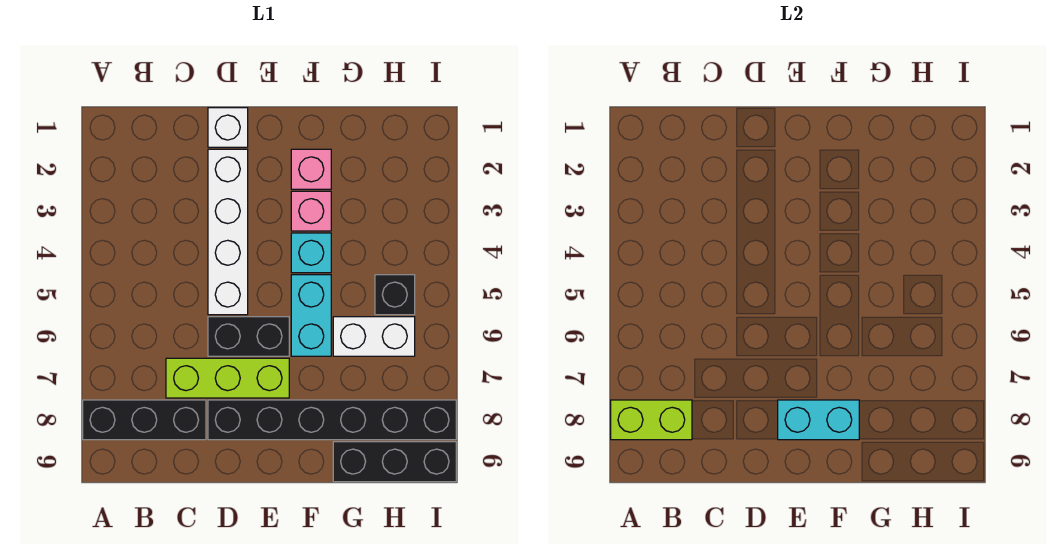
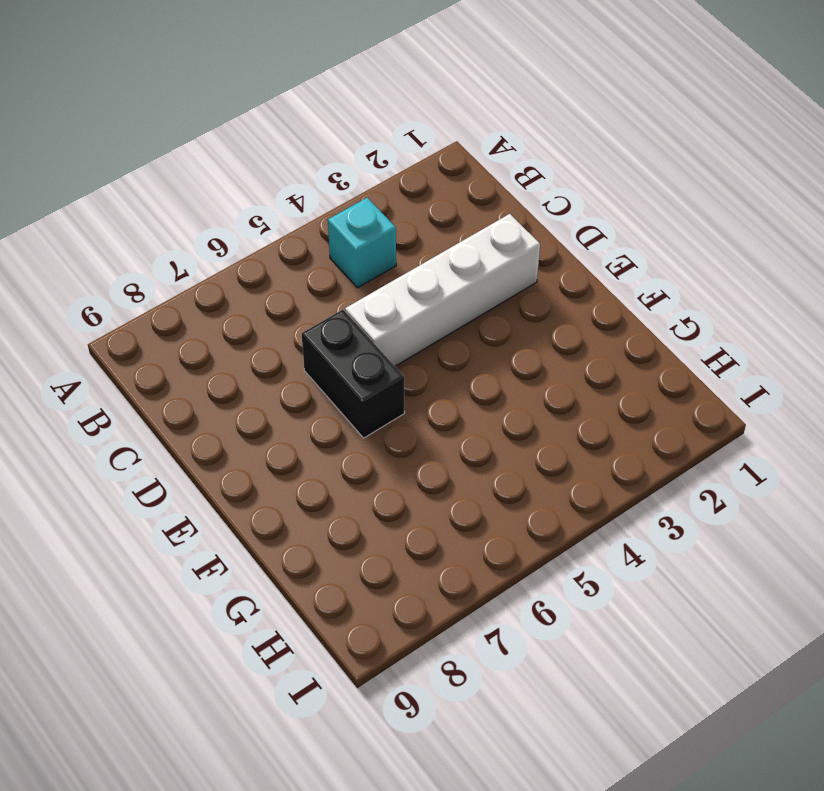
cyan 1x1 brick [328,198,396,288] -> cyan 1x1 brick moved to [291,233,331,273]
none -> black 1x3 brick [83,400,206,440]
none -> lime 1x3 brick [166,358,289,398]
none -> white 1x1 brick [208,108,248,147]

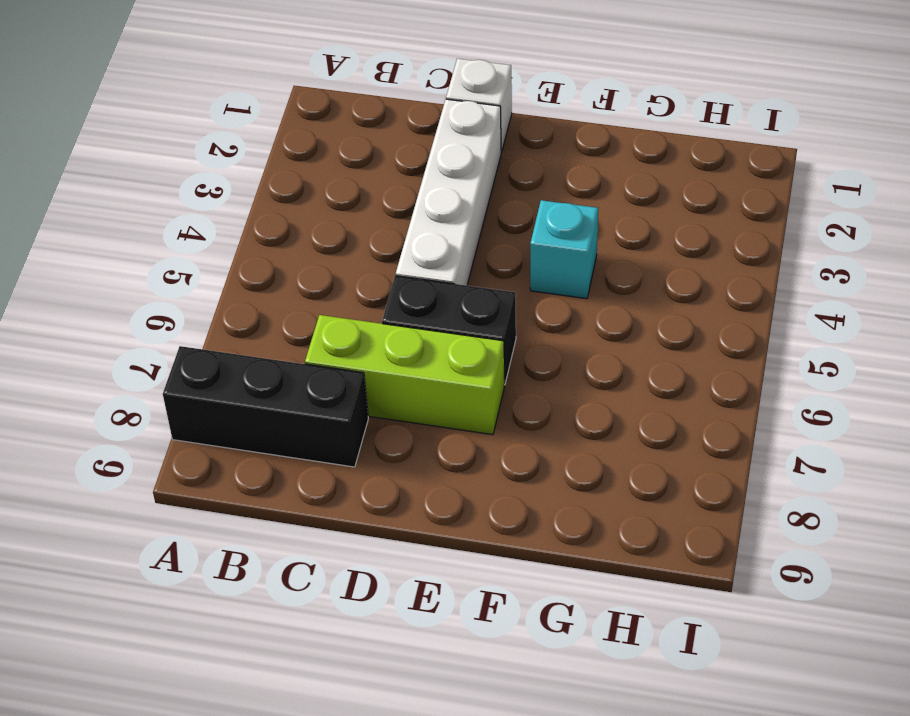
none -> black 1x6 brick [208,400,456,440]
none -> pink 1x1 brick [291,149,331,189]
none -> pink 1x1 brick [291,191,331,231]

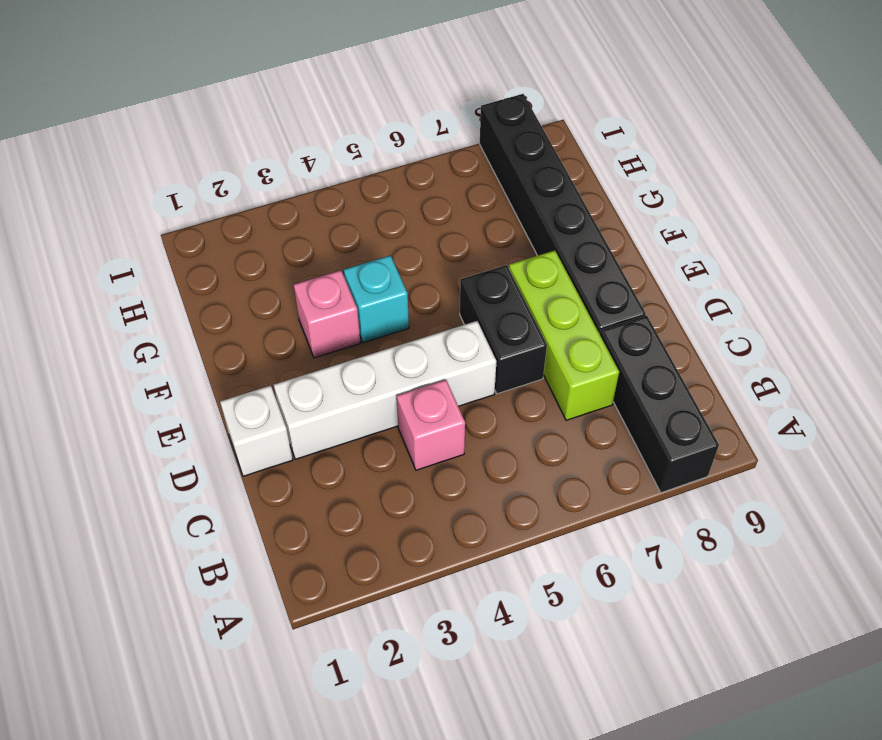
pink 1x1 brick [397,380,465,470] -> pink 1x1 brick moved to [291,149,331,189]
none -> cyan 1x2 brick [291,275,331,356]
none -> white 1x2 brick [333,317,415,356]
none -> black 1x3 brick [333,442,456,482]

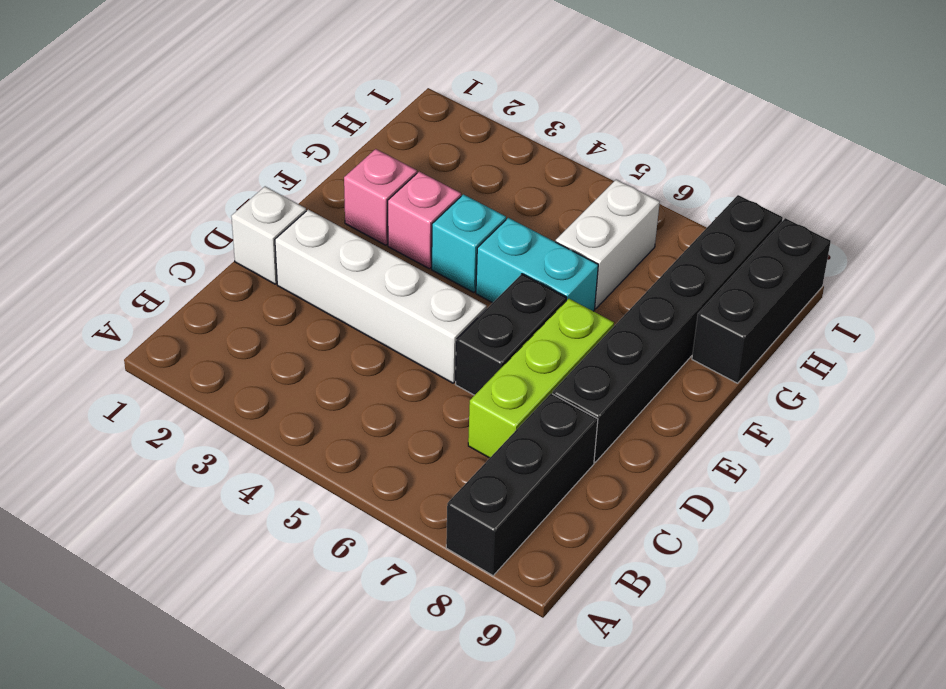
none -> black 1x1 brick [375,275,415,315]
none -> lime 1x2 brick [611,400,692,440]
none -> cyan 1x2 brick [778,400,859,440]

